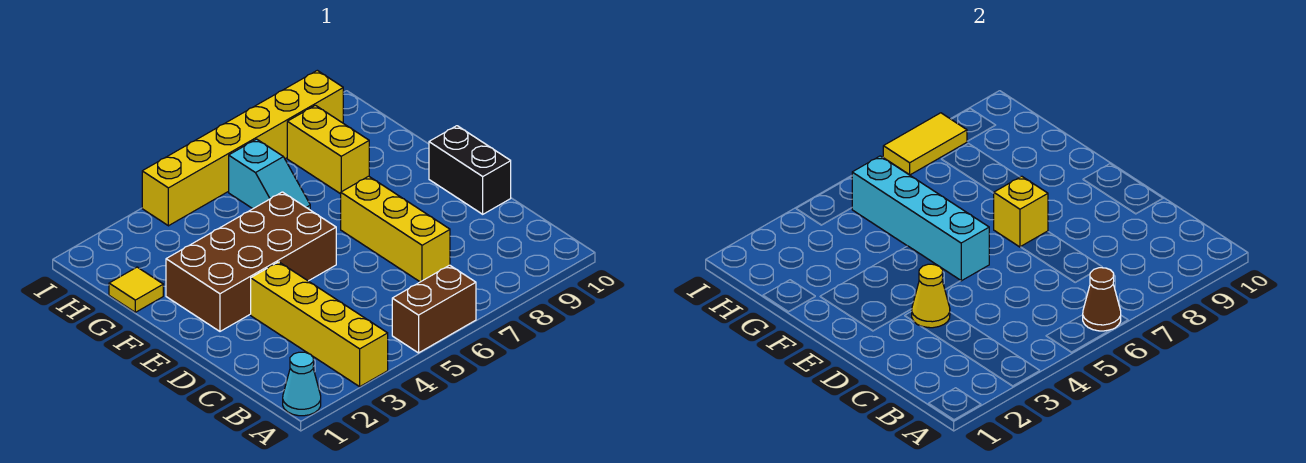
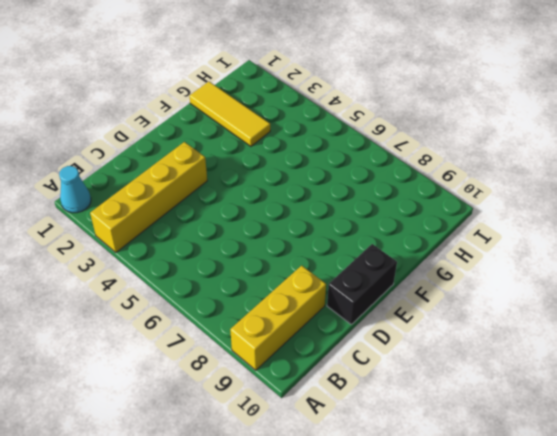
yellow 1x3 brick [230,266,326,370] -> yellow 1x3 brick moved to [341,176,450,282]
yellow 1x3 tile [189,82,270,146] -> yellow 1x1 tile [109,267,163,312]
none -> brown 1x2 brick [392,265,476,353]
none -> brown 2x4 brick [166,192,336,331]
none -> cyan 1x2 slope [229,139,310,210]

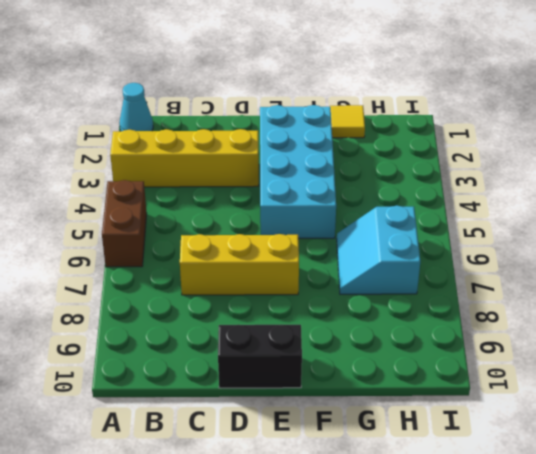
cyan 2x4 brick [260,105,336,238] -> brown 2x4 brick [166,192,336,331]
cyan 2x2 slope [337,206,420,294] -> cyan 1x2 slope [229,139,310,210]
none -> yellow 1x2 brick [287,105,369,194]
none -> yellow 1x6 brick [142,70,343,226]
none -> brown 1x1 cone [1083,268,1121,331]

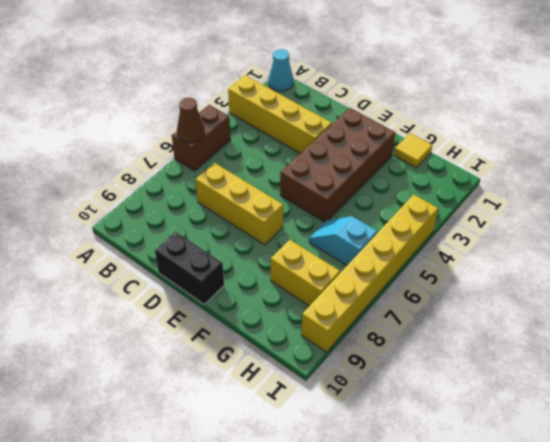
none -> yellow 1x1 cone [912,264,950,328]
none -> cyan 1x4 brick [852,156,989,281]
none -> yellow 1x1 brick [994,176,1048,247]

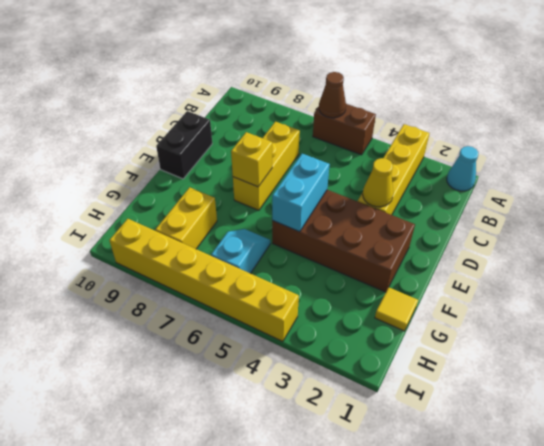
cyan 1x2 brick [272,154,330,232] -> cyan 1x4 brick [852,156,989,281]
none -> yellow 1x2 tile [883,113,967,175]

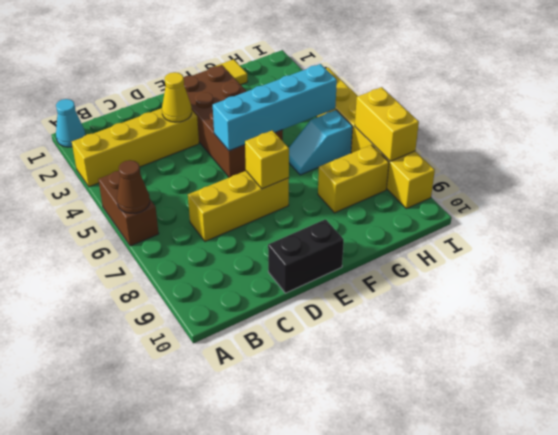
yellow 1x2 brick [355,87,419,161] -> yellow 1x2 tile [883,113,967,175]

